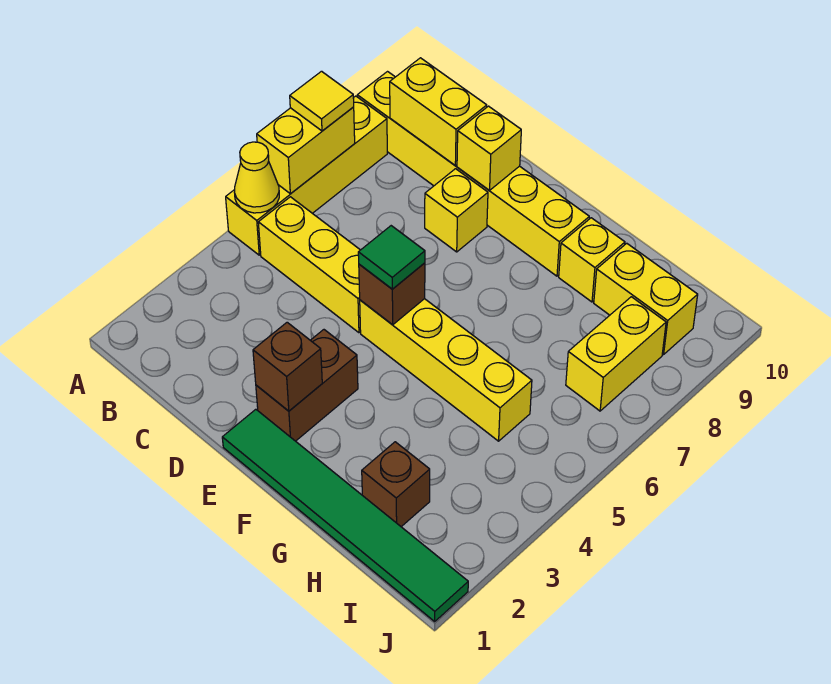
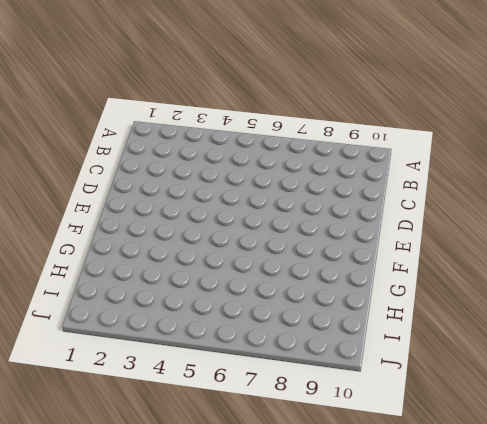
none -> yellow 1x4 brick [226,96,387,255]
none -> yellow 1x6 brick [357,72,589,276]
none -> yellow 1x3 brick [258,197,361,333]

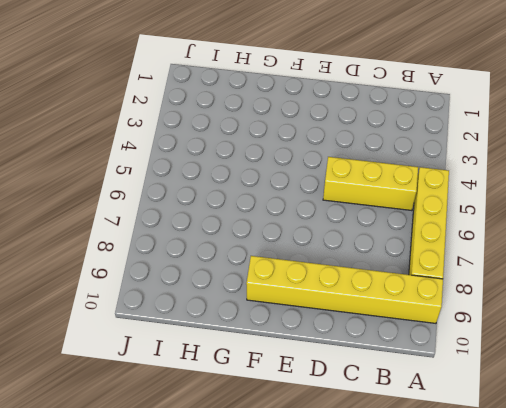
none -> yellow 1x1 brick [425,169,488,252]
none -> green 1x6 tile [222,409,468,621]
none -> brown 1x2 brick [256,330,358,441]

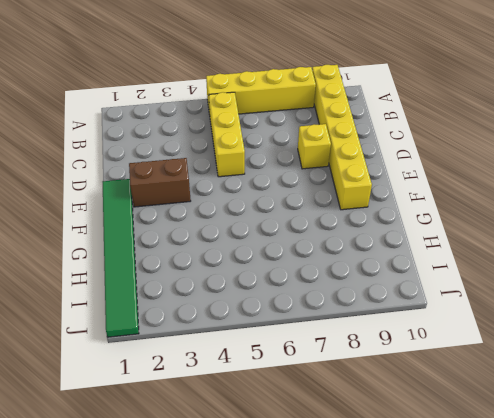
none -> yellow 1x4 brick [360,299,532,441]
none -> yellow 1x1 brick [559,218,625,302]
none -> brown 1x1 brick [362,442,430,527]

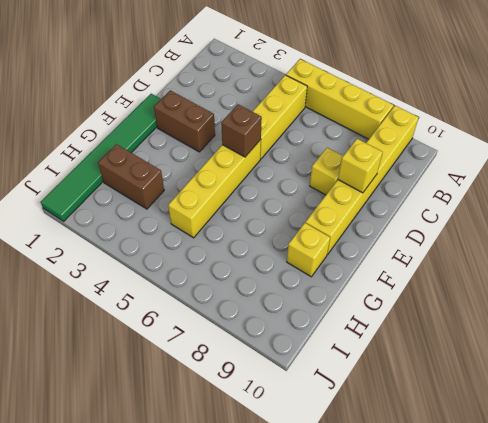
brown 1x2 brick [98,144,164,209] -> brown 1x1 brick [362,442,430,527]
none -> yellow 1x2 brick [594,243,698,355]
none -> yellow 1x2 brick [566,297,666,411]
none -> yellow 1x1 cone [234,142,279,213]

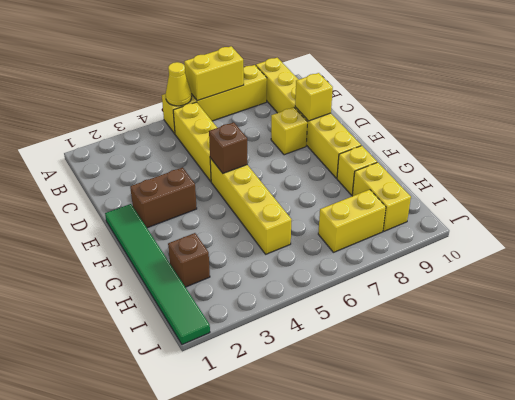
none -> yellow 1x2 brick [390,58,487,165]
none -> brown 1x1 brick [253,322,322,411]
none -> yellow 1x1 tile [290,71,354,131]

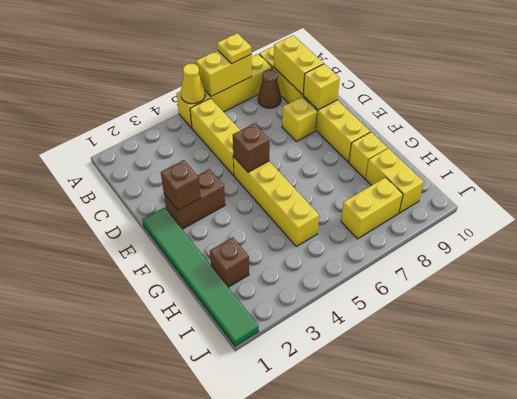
yellow 1x1 plate [217,33,252,64] -> yellow 1x1 tile [290,71,354,131]
brown 1x1 cone [258,70,281,108] -> none
none -> green 1x1 tile [358,226,425,289]

